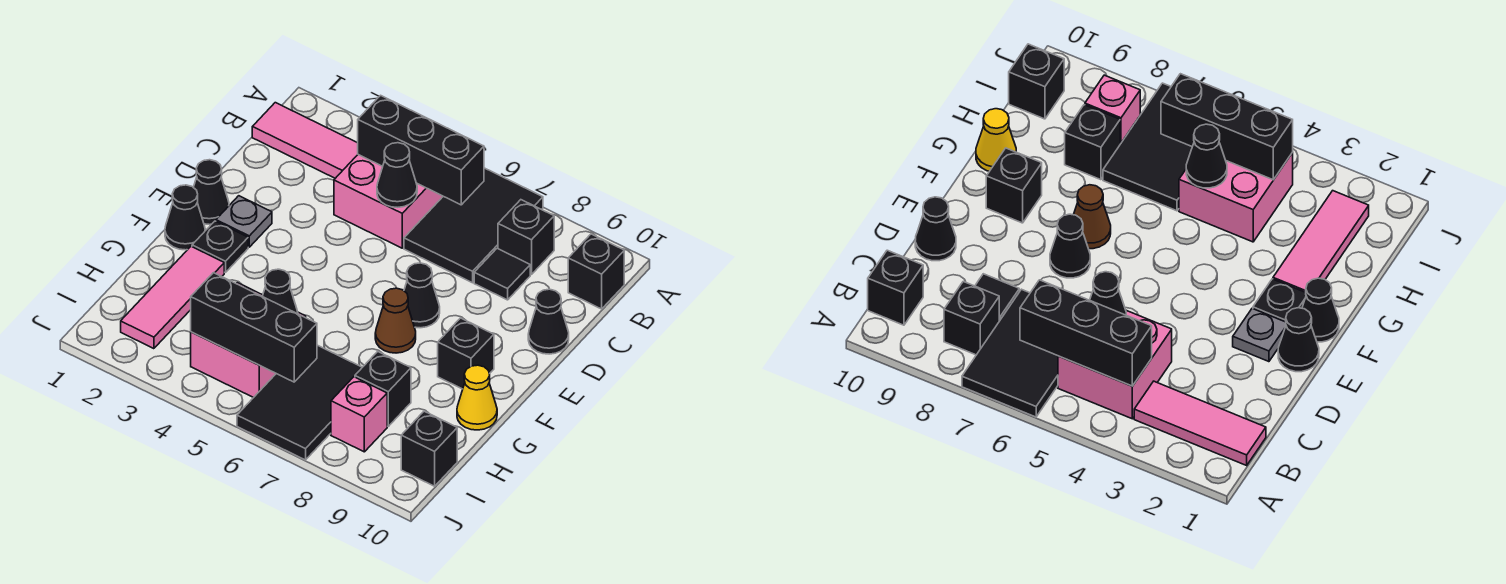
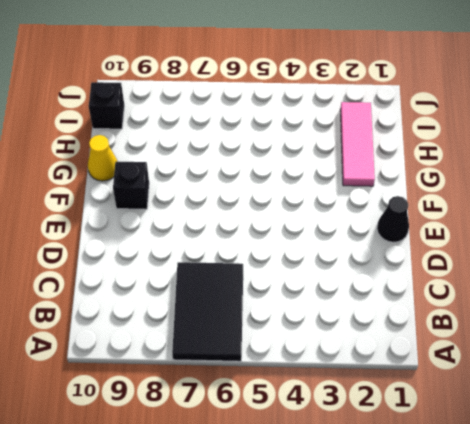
none -> pink 1x3 tile [252,103,358,178]
none -> pink 2x2 brick [334,155,443,248]
none -> black 1x1 brick [498,200,554,275]

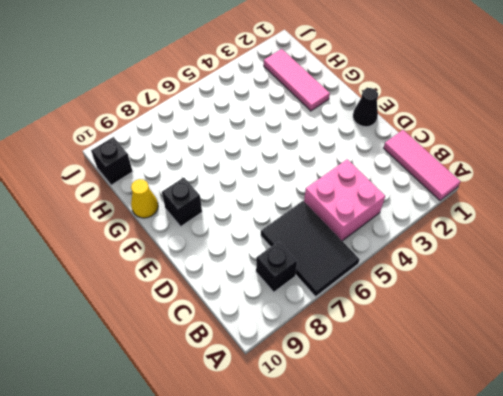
pink 1x3 tile [384,130,460,200] -> pink 1x3 tile turned to [252,103,358,178]
none -> black 1x1 brick [568,234,624,309]
none -> black 1x1 tile [474,248,530,300]
none -> black 1x1 cone [528,289,569,354]

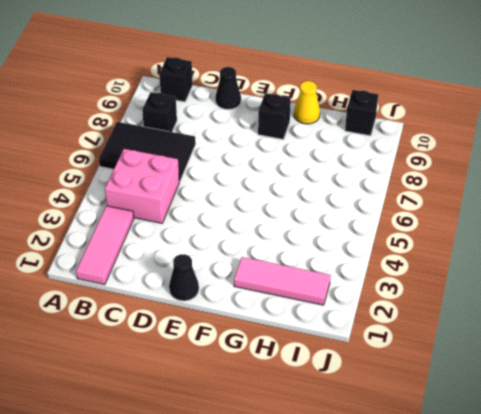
none -> black 1x1 tile [474,248,530,300]
none -> grey 1x1 plate [216,196,272,247]
none -> black 1x1 cone [404,263,440,328]

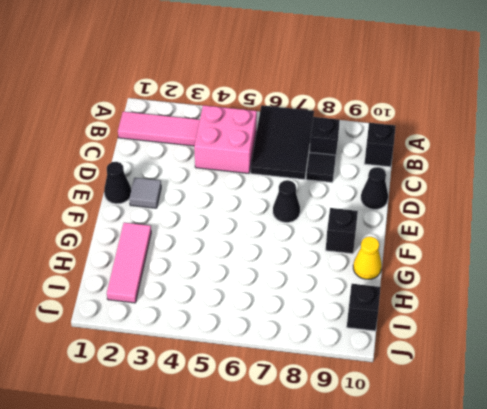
grey 1x1 tile [129,178,161,208] -> grey 1x1 plate [216,196,272,247]
none -> black 1x1 cone [165,185,205,250]
none -> black 1x1 plate [192,221,248,273]
none -> brown 1x1 cone [375,288,416,353]

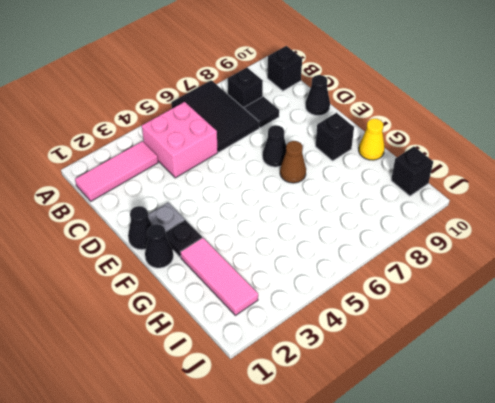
none -> pink 2x2 brick [191,283,306,398]
none -> black 2x3 tile [237,345,362,460]
none -> black 1x1 brick [355,352,411,426]

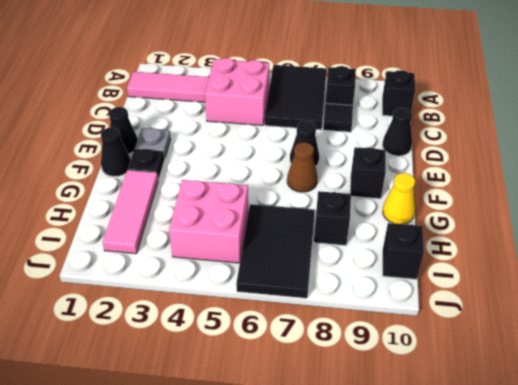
none -> pink 1x1 brick [331,377,387,452]
none -> black 1x3 brick [358,95,484,205]
none -> black 1x1 cone [377,143,417,207]

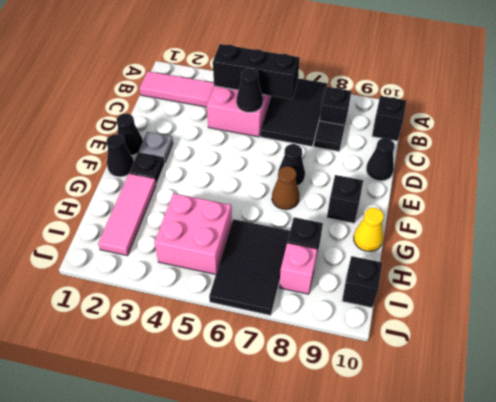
none -> black 1x1 cone [262,269,298,314]
none -> black 1x3 brick [191,273,317,382]

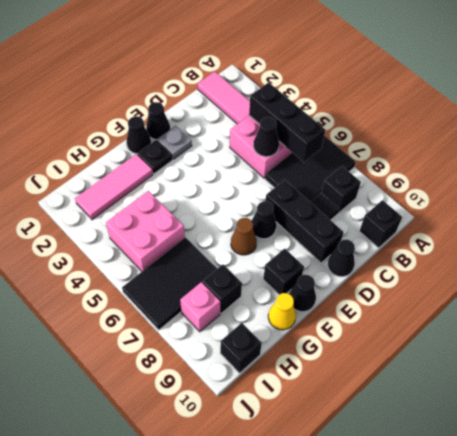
black 1x3 brick [266,180,344,263] -> black 1x3 brick moved to [191,273,317,382]
black 1x1 cone [290,275,316,312] -> black 1x1 cone moved to [262,269,298,314]

